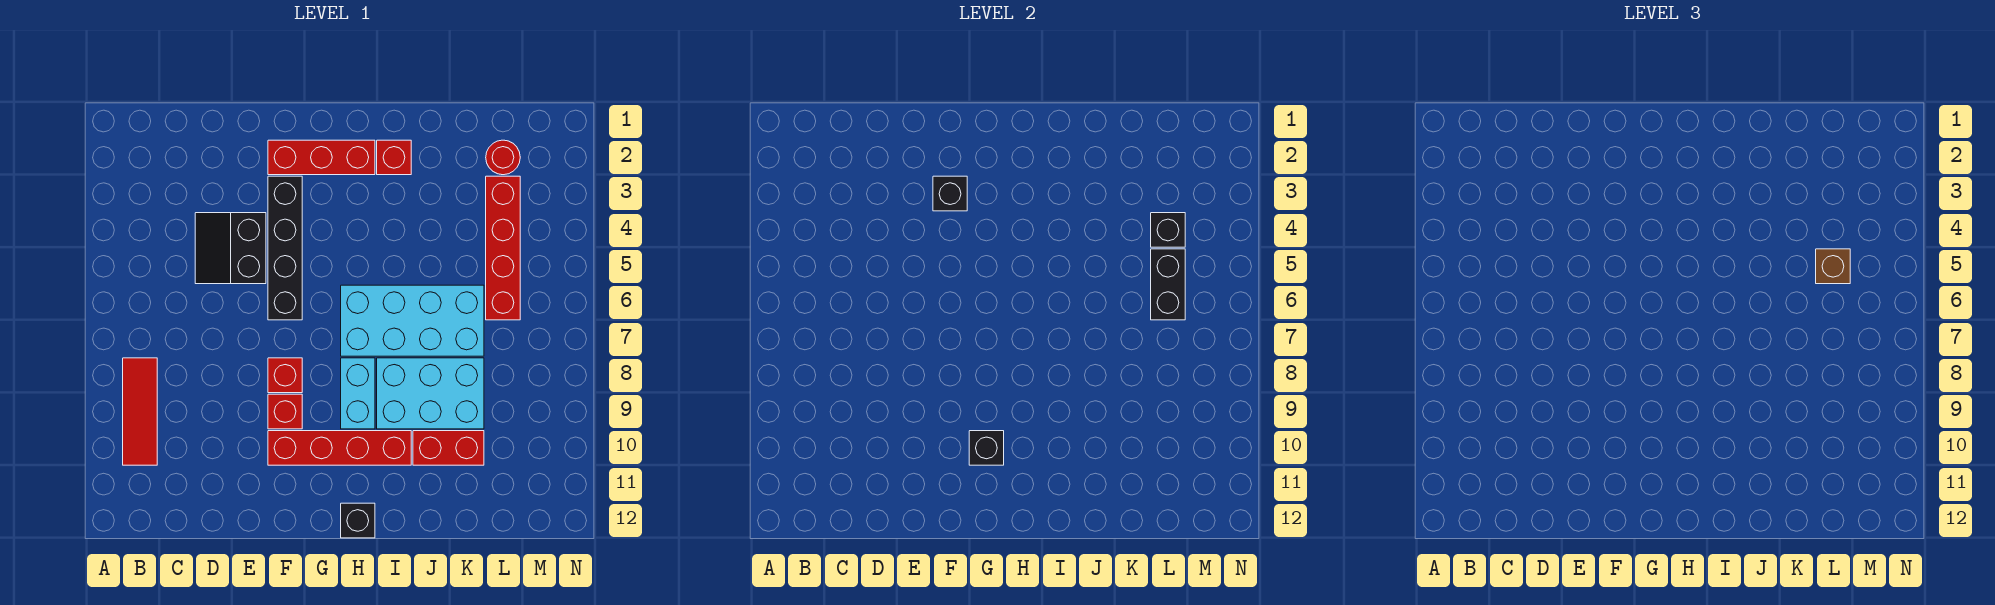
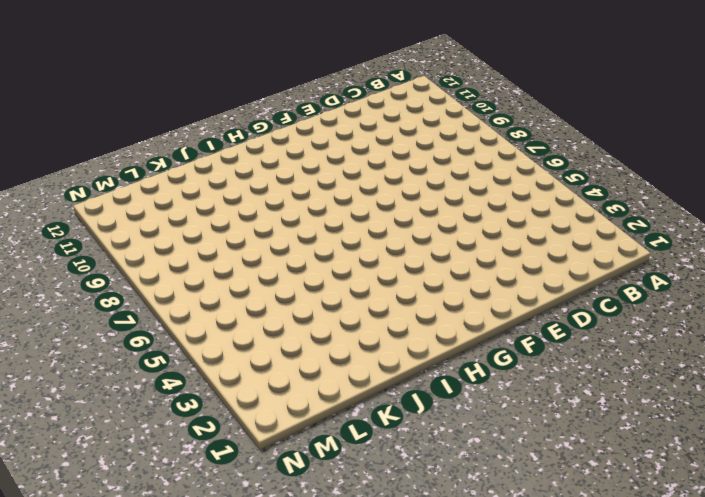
none -> red 1x3 tile [123,358,157,465]
none -> black 2x2 slope [195,213,266,284]
none -> red 1x3 brick [268,140,375,175]

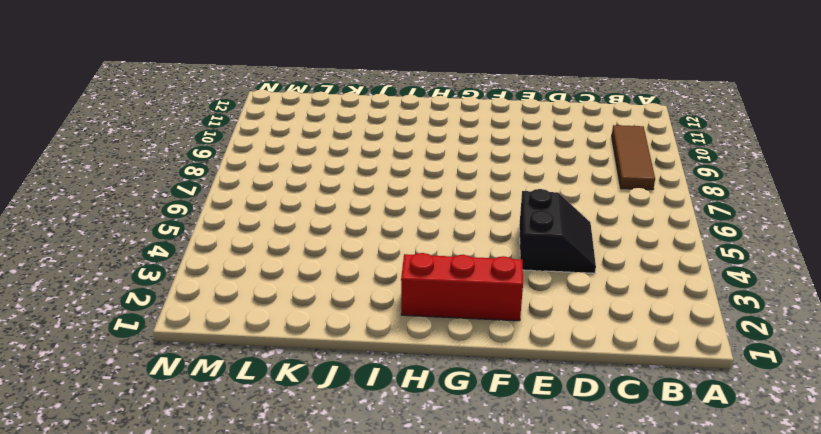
brown 1x3 tile [612,125,655,190] -> red 1x3 tile [123,358,157,465]
none -> black 1x4 brick [268,176,302,320]
none -> red 1x1 brick [268,358,302,393]
none -> red 1x1 brick [268,394,302,429]

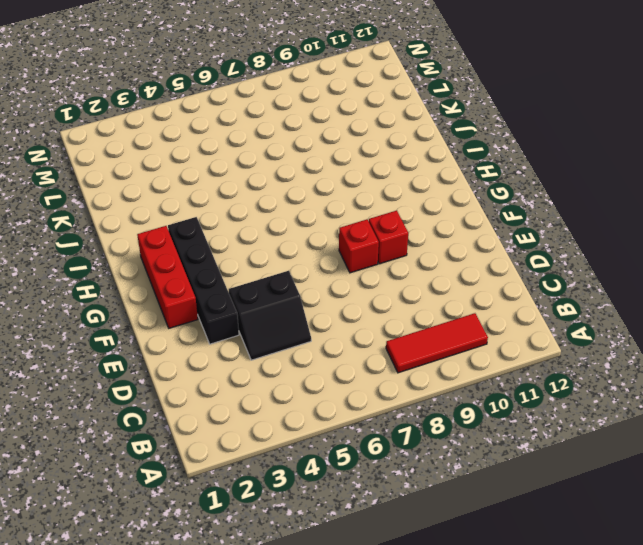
black 1x4 brick [168,217,239,344] -> black 1x4 brick turned to [268,176,302,320]
none -> red 1x4 brick [268,431,411,465]
none -> cyan 2x4 brick [341,285,484,356]
none -> cyan 1x2 brick [341,358,375,429]

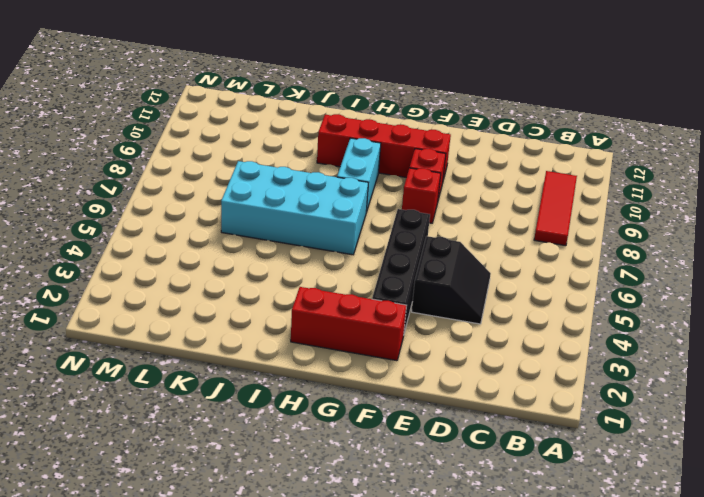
none -> black 1x1 brick [341,503,375,538]
none -> red 1x1 brick [377,140,411,175]
none -> cyan 2x3 brick [377,358,484,429]

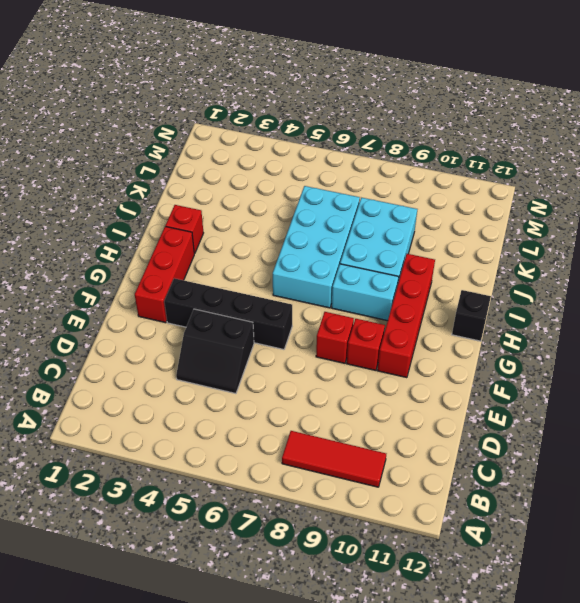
none -> red 1x2 brick [413,431,484,465]
none -> red 1x1 round brick [486,140,520,175]
none -> red 1x4 brick [486,176,520,320]

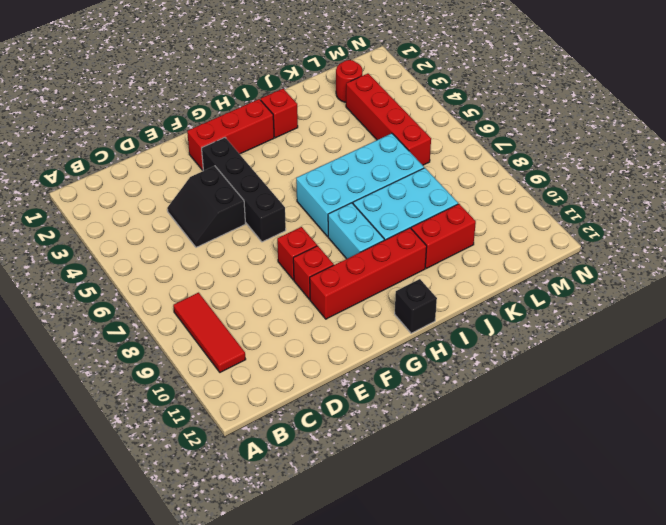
none -> black 1x1 brick [933,176,967,211]
none -> black 1x1 brick [969,431,1004,465]
none -> black 1x1 brick [1151,213,1185,247]

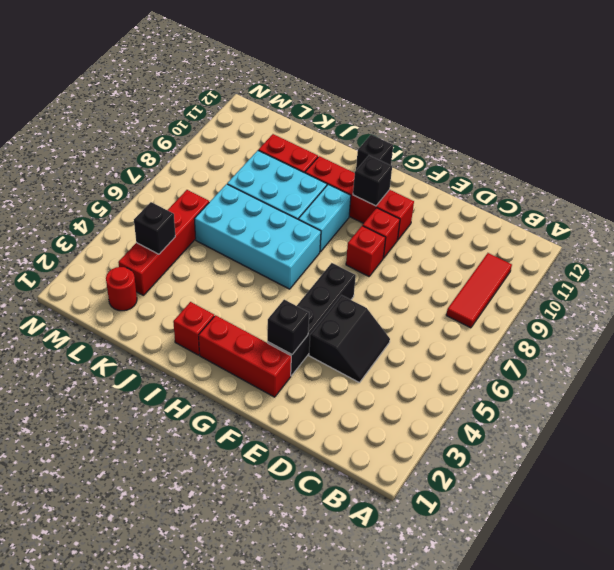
none -> black 1x2 brick [1151,249,1185,320]
none -> brown 1x1 brick [1816,249,1850,284]

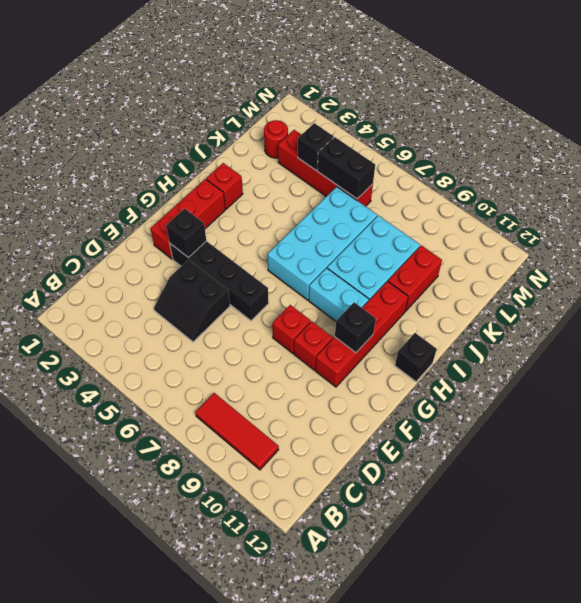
none -> brown 1x1 brick [1816,249,1850,284]

